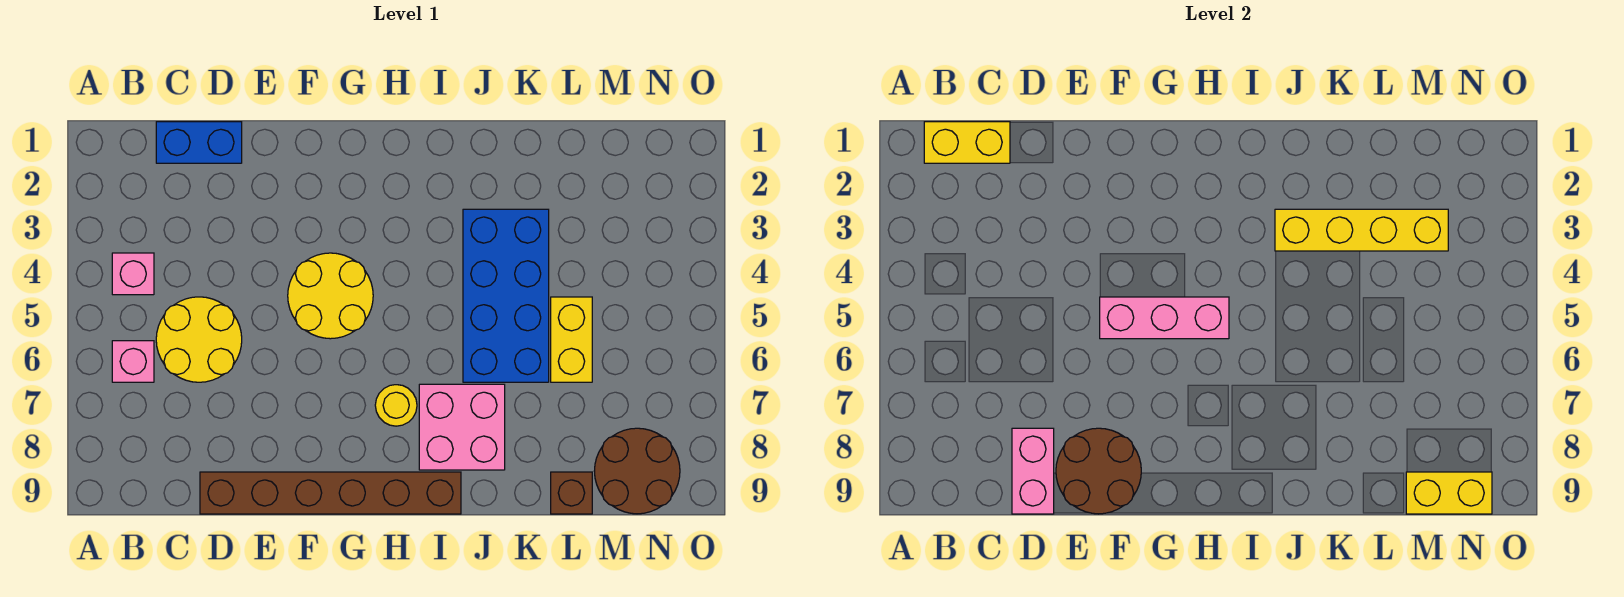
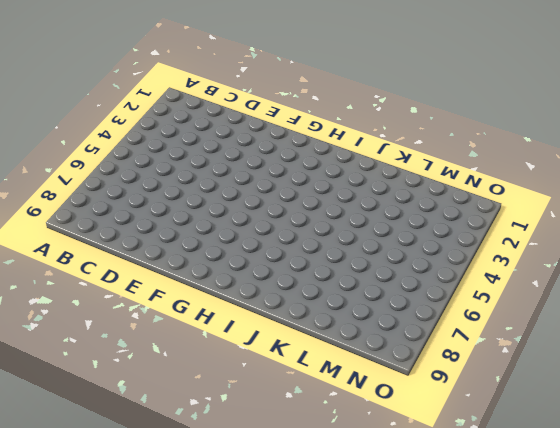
none -> pink 1x1 brick [112,253,154,295]
none -> pink 1x1 brick [112,341,154,382]
none -> blue 1x2 brick [156,122,242,163]

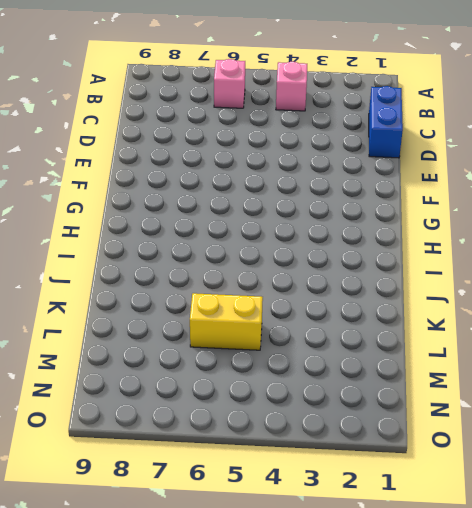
none -> yellow 2x2 round brick [156,297,242,382]
none -> brown 1x6 brick [200,472,461,514]
none -> yellow 2x2 round brick [288,253,373,339]

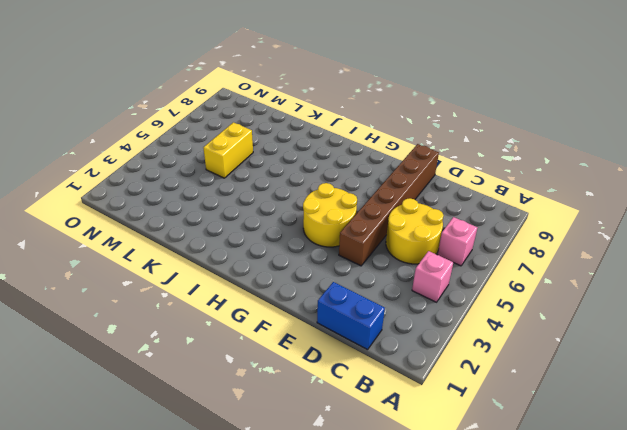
brown 1x6 brick [339,144,439,266] -> brown 1x6 brick turned to [200,472,461,514]
none -> yellow 1x1 round brick [375,385,417,426]
none -> pink 2x2 brick [419,384,505,470]
none -> blue 2x4 brick [463,209,549,382]

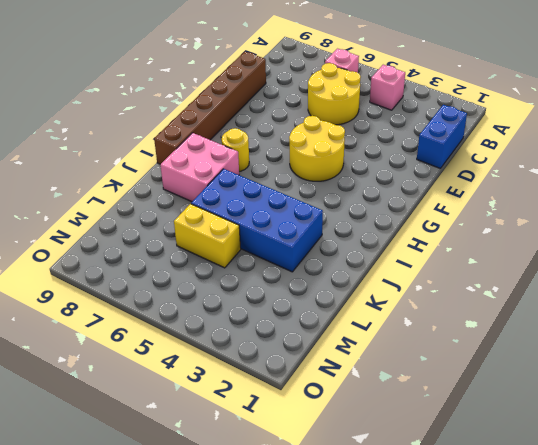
none -> brown 1x1 brick [551,472,592,514]
none -> brown 2x2 round brick [594,428,680,514]
none -> yellow 1x2 brick [924,122,1010,163]

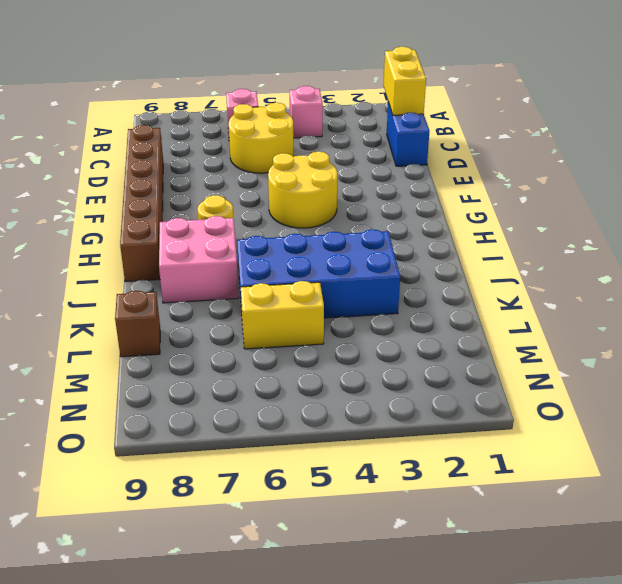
none -> brown 2x2 round brick [594,428,680,514]
none -> pink 1x2 brick [1012,428,1054,514]
none -> brown 2x2 round brick [1056,428,1141,514]

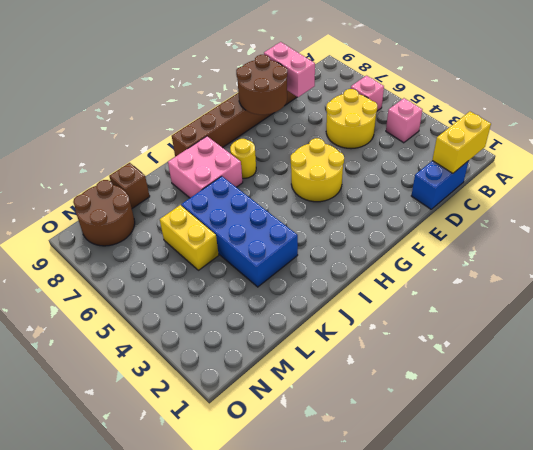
none -> pink 1x3 brick [1100,297,1229,339]
none -> yellow 1x4 brick [1275,209,1448,251]
none -> yellow 1x2 brick [1406,472,1492,514]

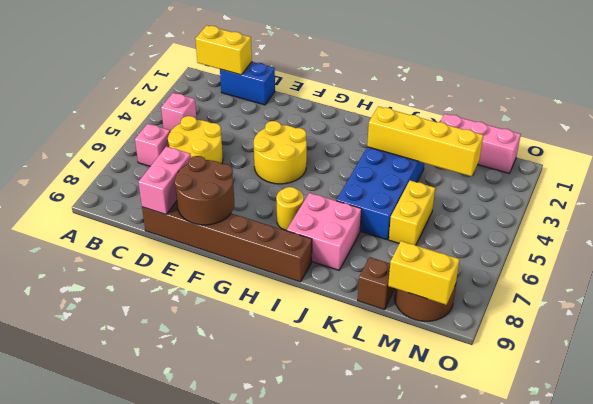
pink 1x3 brick [440,114,521,173] -> pink 1x3 brick moved to [1100,297,1229,339]

